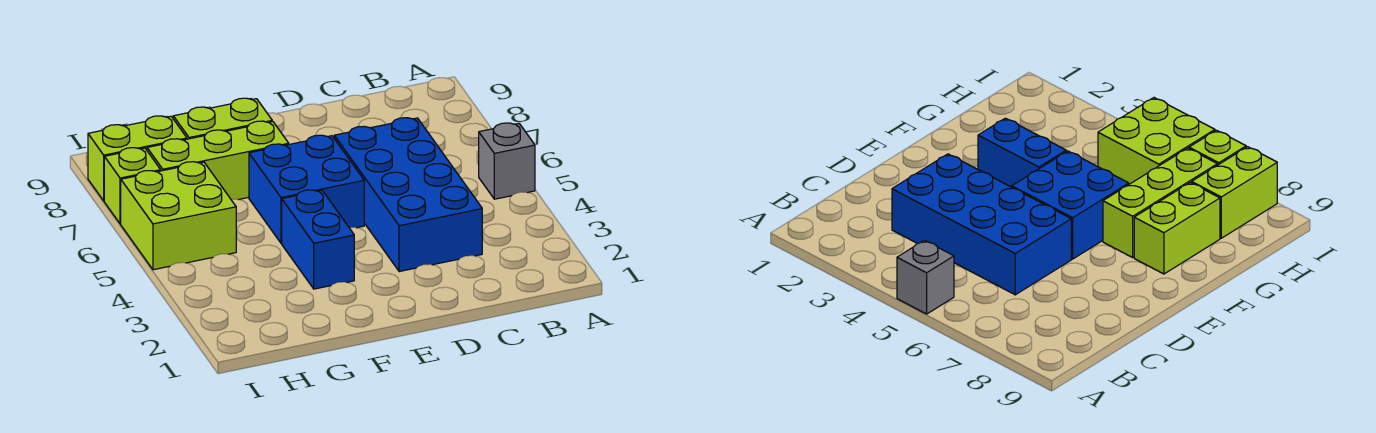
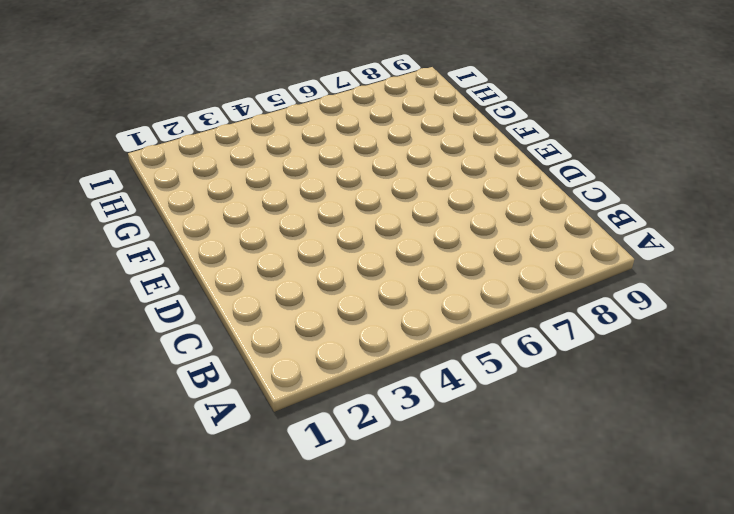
none -> grey 1x1 brick [479,123,535,199]
none -> blue 2x4 brick [334,118,482,272]

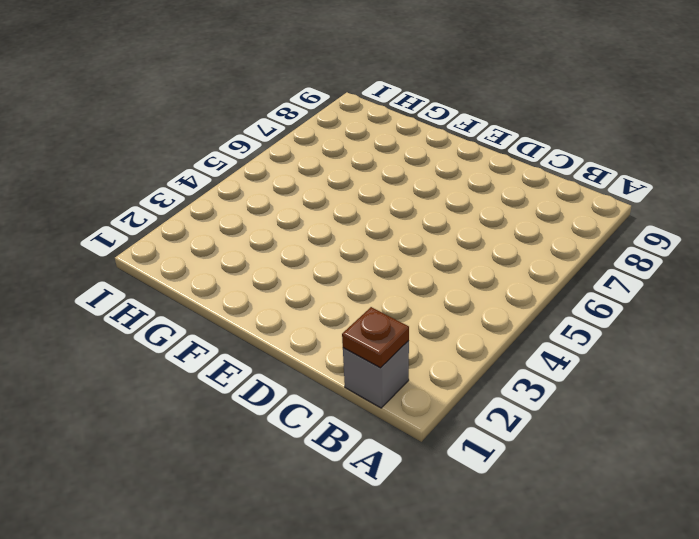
grey 1x1 brick [343,341,409,408] -> grey 1x1 brick moved to [479,123,535,199]
brown 1x1 plate [342,307,409,368] -> none
none -> blue 2x4 brick [334,118,482,272]
none -> blue 2x2 brick [249,135,364,243]

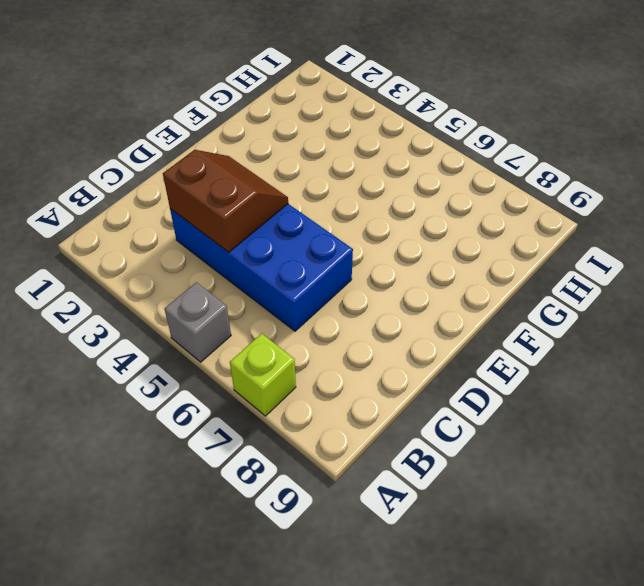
lime 1x1 brick [230,333,296,416] -> lime 1x1 brick moved to [104,148,161,224]
brown 2x2 slope [163,150,288,252] -> none
none -> blue 2x2 brick [249,135,364,243]
none -> blue 1x2 brick [282,190,354,289]

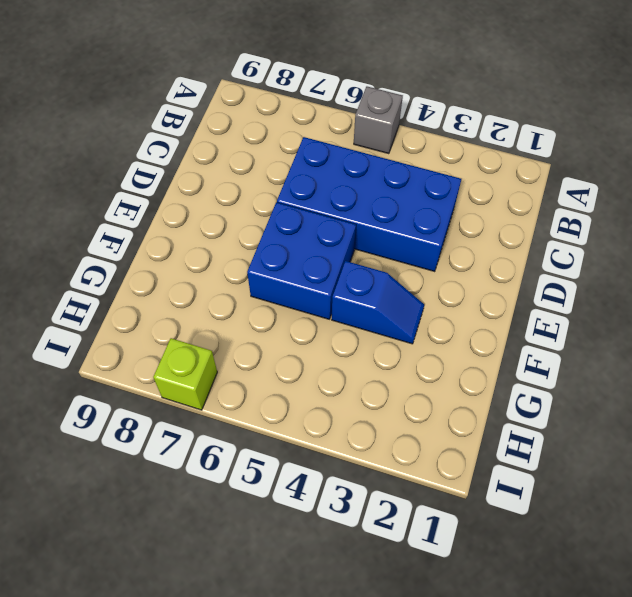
blue 1x2 slope [332,261,424,344] -> blue 1x2 brick [282,190,354,289]
none -> lime 1x3 brick [147,121,289,200]
none -> lime 1x2 brick [173,98,272,139]

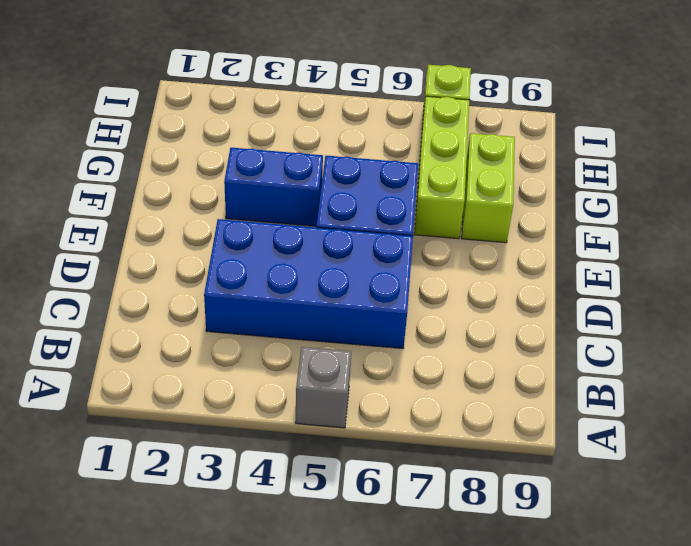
none -> lime 2x2 brick [121,162,236,270]
none -> lime 1x2 brick [88,116,187,201]

